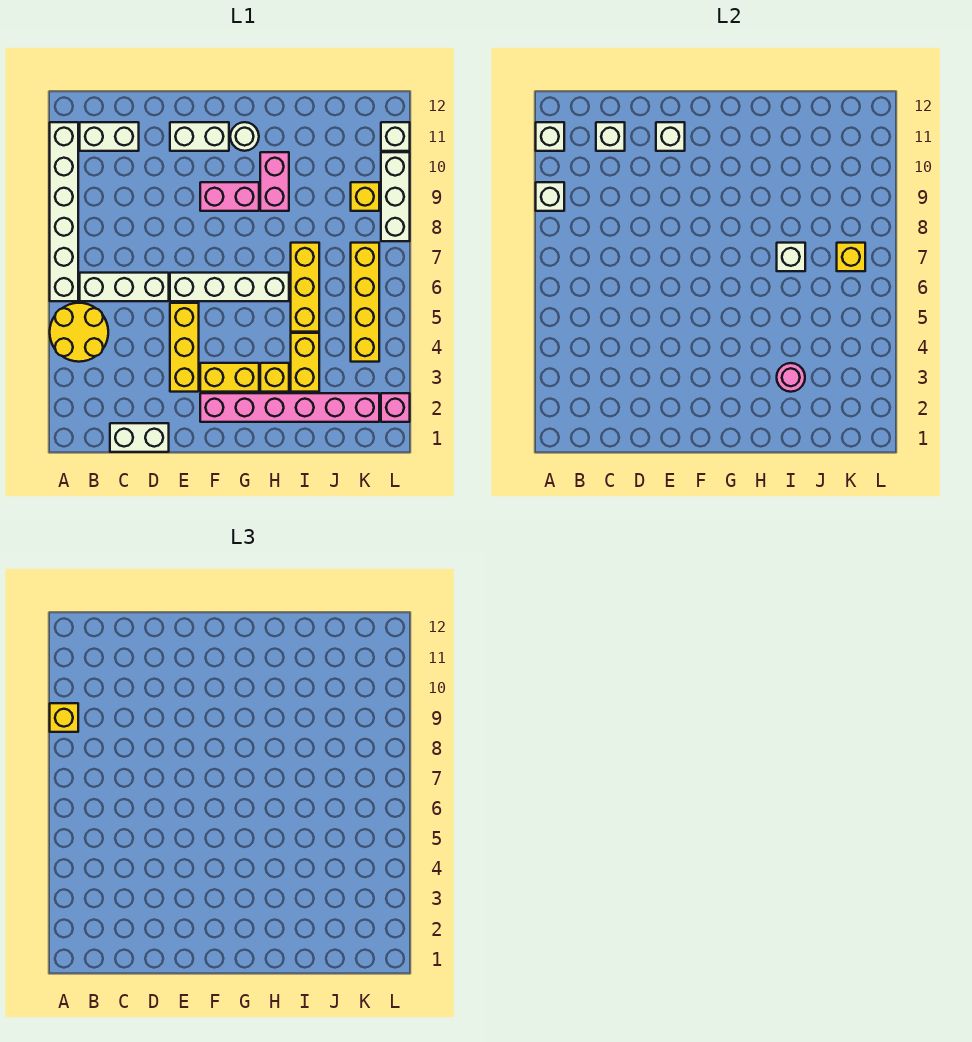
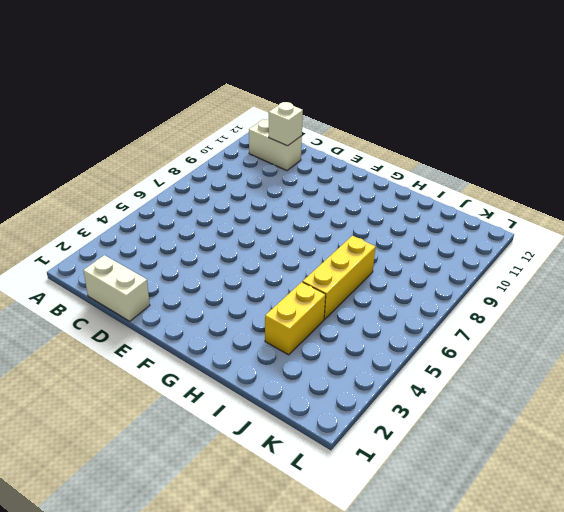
none -> yellow 2x2 round brick [50,303,108,362]
none -> white 1x6 brick [50,122,78,301]
none -> white 1x3 brick [80,273,169,301]

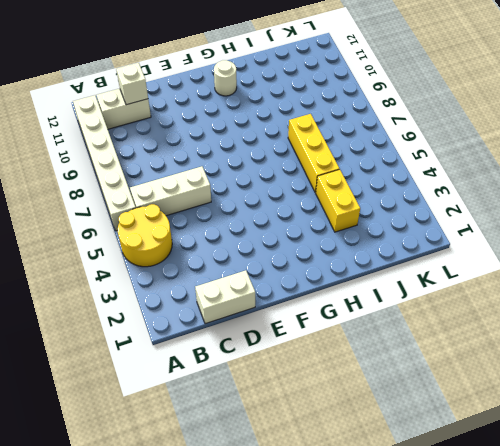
none -> yellow 1x3 brick [170,303,199,392]
none -> white 1x4 brick [170,273,289,301]
none -> white 1x2 brick [170,122,229,151]

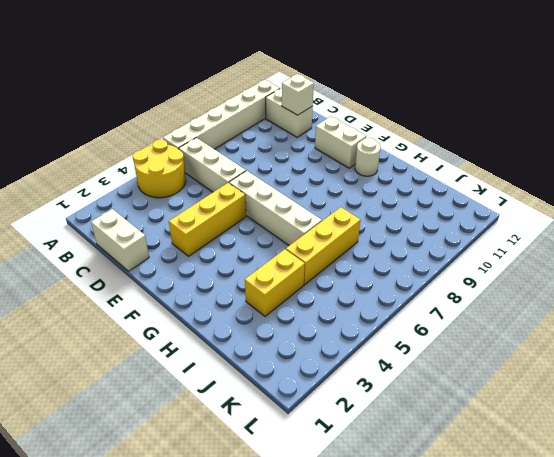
none -> pink 1x6 brick [200,393,379,422]
none -> yellow 1x2 brick [200,363,259,392]
none -> pink 1x2 brick [200,182,259,211]

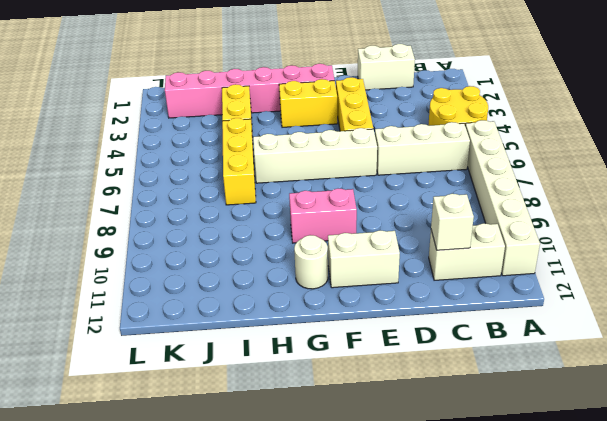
none -> yellow 1x1 brick [260,363,289,392]
none -> pink 1x2 brick [260,152,289,211]
none -> yellow 1x4 brick [351,243,379,362]

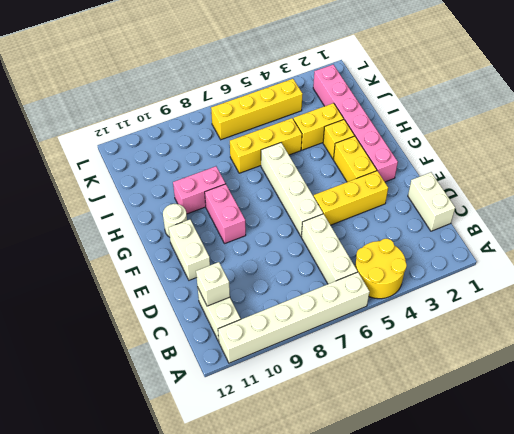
none -> yellow 1x1 brick [351,182,379,211]
none -> pink 1x1 brick [381,393,410,422]
none -> white 1x3 brick [381,152,410,241]

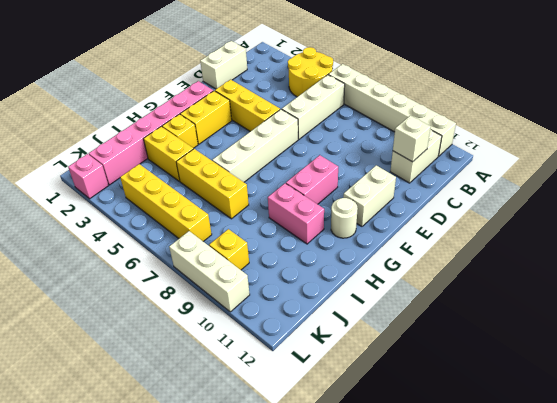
none -> white 1x1 brick [381,122,410,151]
none -> white 1x1 brick [536,182,564,211]
none -> white 1x1 brick [536,122,564,151]

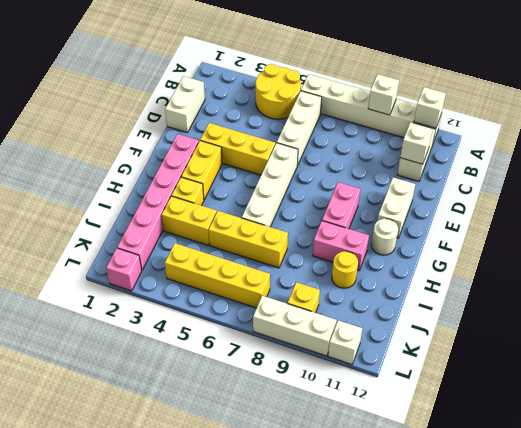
yellow 1x1 round brick [332,251,358,288] -> none
none -> white 1x1 brick [656,122,685,151]
none -> pink 1x1 round brick [777,363,805,392]
none -> white 1x1 brick [777,243,805,271]

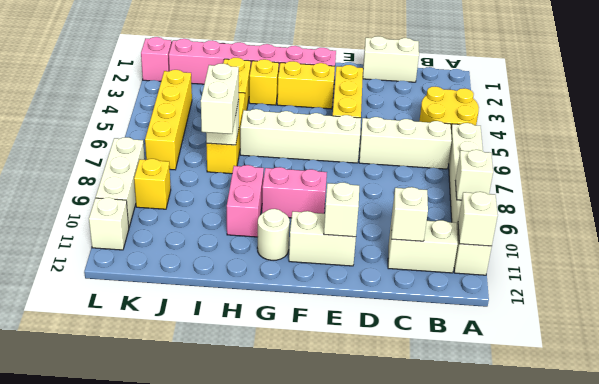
white 1x2 brick [201,64,239,134] -> none
none -> pink 1x1 round brick [777,363,805,392]
none -> yellow 1x1 brick [837,243,865,271]
none -> yellow 1x1 brick [50,703,78,732]

